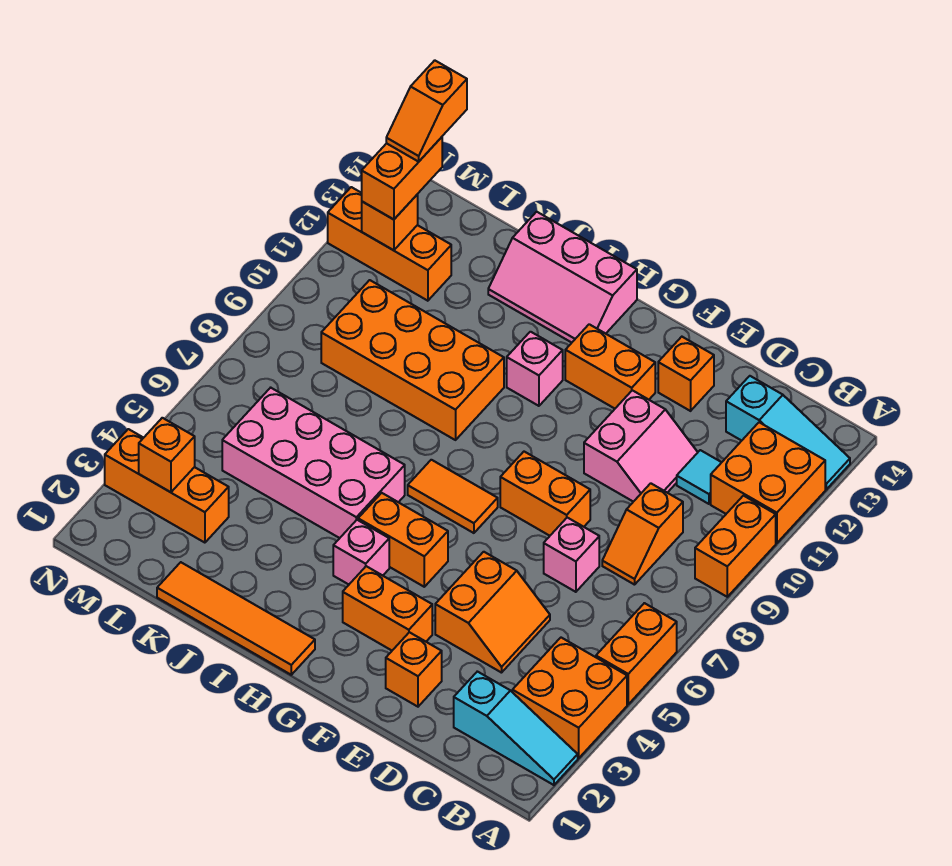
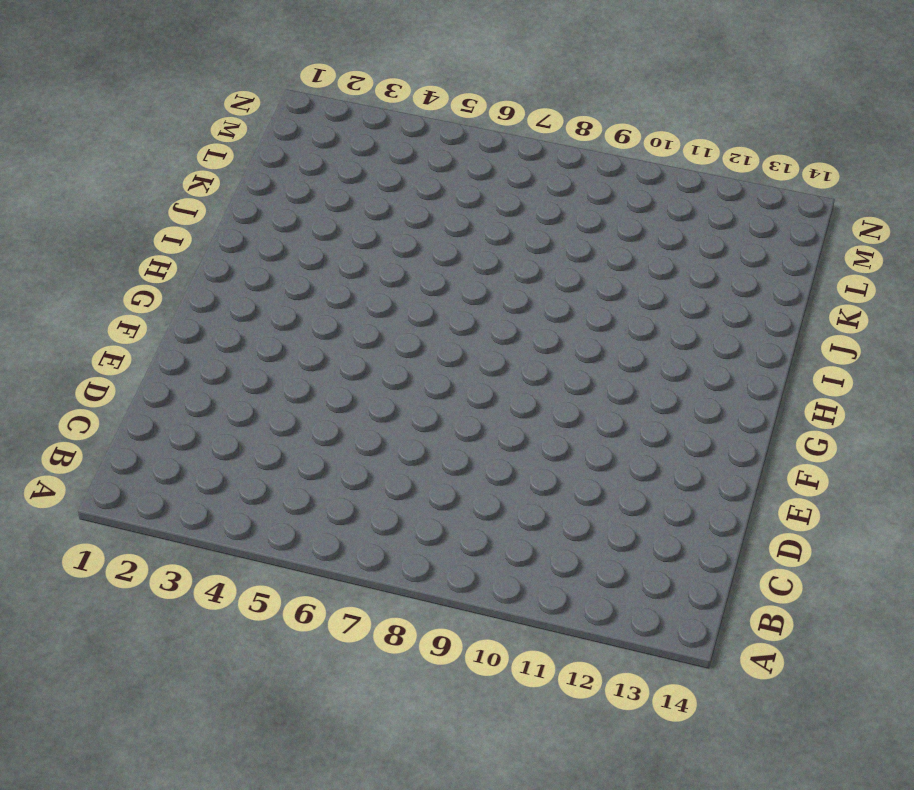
none -> cyan 1x3 slope [454,671,578,785]
none -> orange 2x2 brick [512,638,627,758]
none -> orange 1x2 brick [596,603,677,704]
none -> orange 1x2 brick [695,496,776,597]

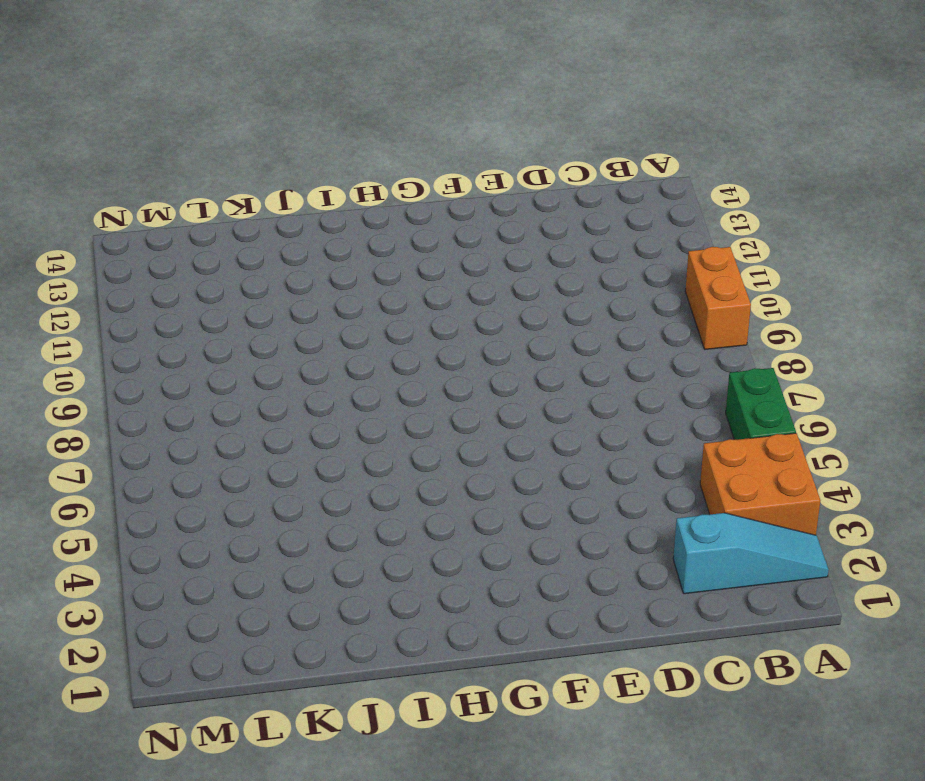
green 1x2 brick [726,368,796,440] -> orange 1x2 brick [596,603,677,704]
none -> orange 2x2 brick [711,422,825,543]
none -> cyan 1x3 slope [726,376,850,489]
none -> orange 1x2 slope [602,483,683,585]
none -> cyan 1x1 tile [677,450,722,504]

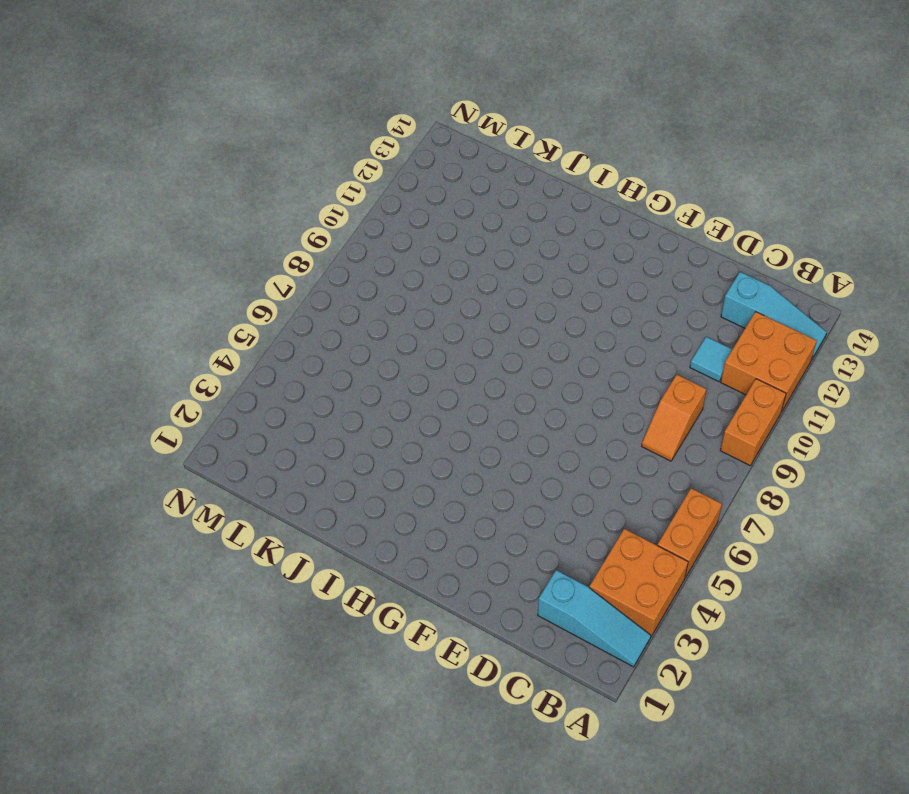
none -> orange 2x2 slope [435,552,550,673]
none -> pink 1x1 brick [544,518,599,592]
none -> pink 2x2 slope [584,390,698,502]
none -> orange 1x1 brick [386,632,442,707]

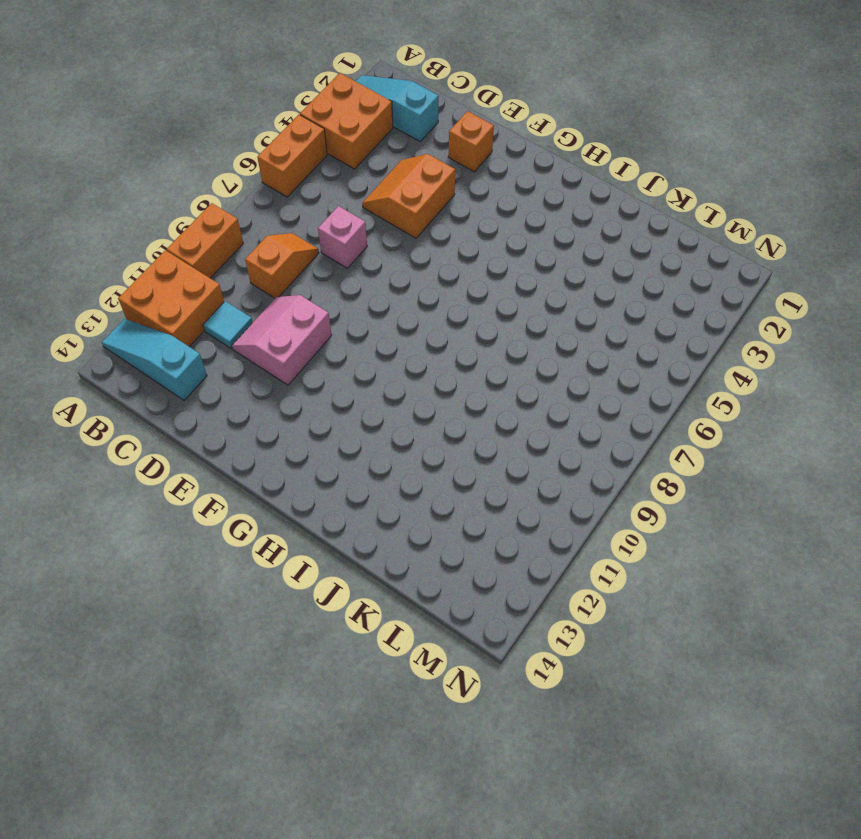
none -> orange 1x2 brick [500,452,590,536]
none -> orange 1x1 brick [658,337,714,411]
none -> orange 1x2 brick [343,566,432,650]
none -> orange 1x2 brick [565,324,655,409]

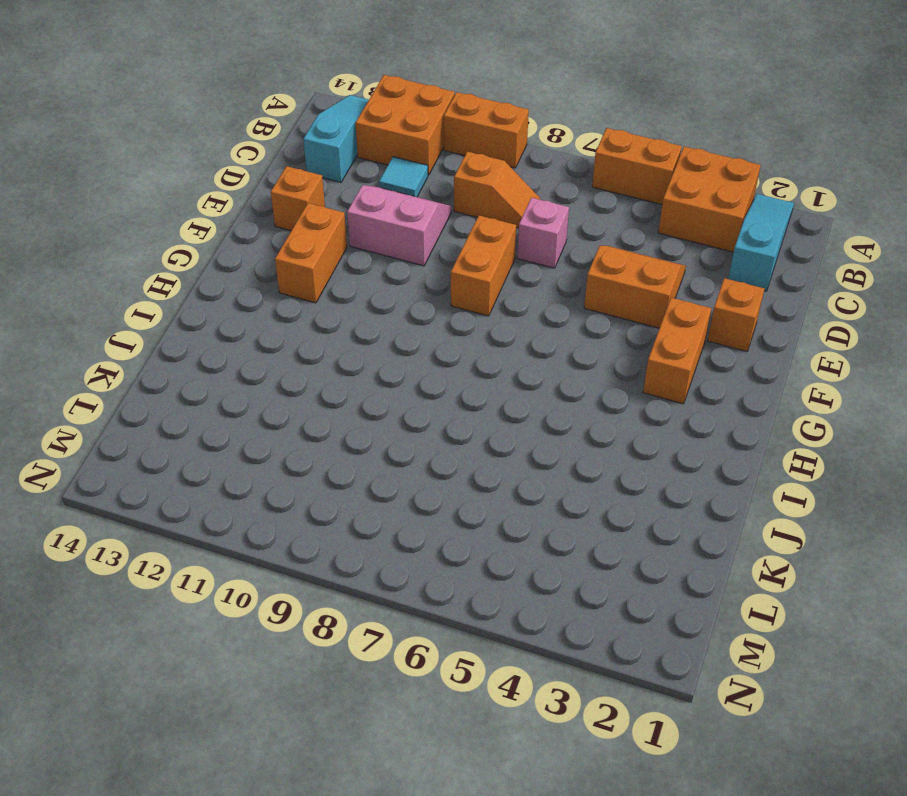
none -> orange 1x2 brick [358,493,448,587]
none -> orange 1x2 tile [408,460,498,533]
none -> orange 1x4 tile [157,562,315,675]
none -> pink 1x1 brick [333,520,389,584]

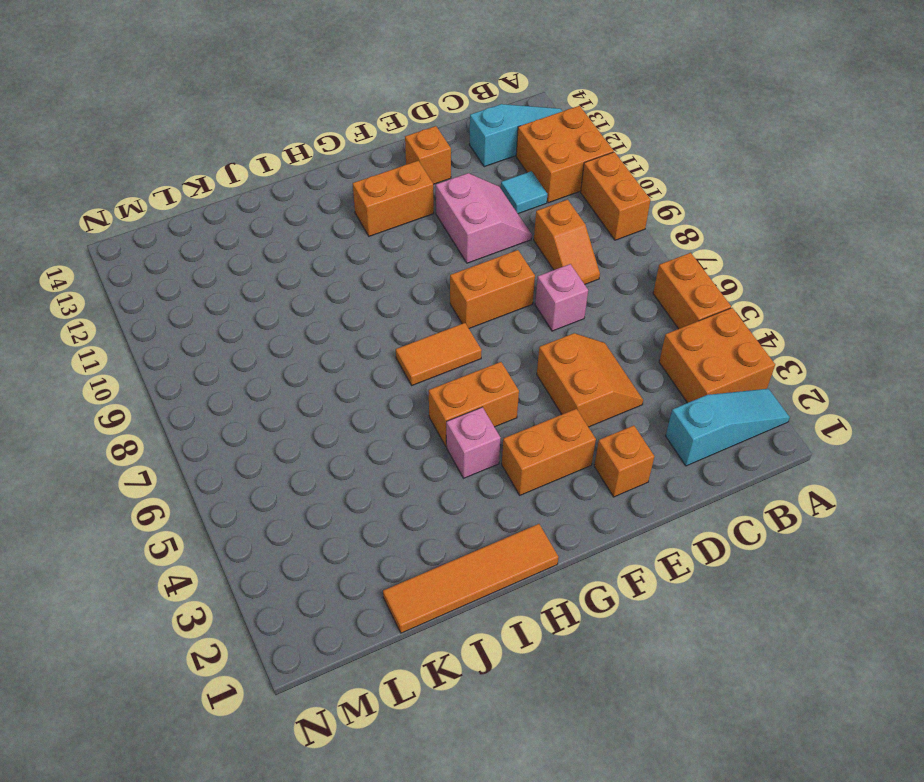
none -> pink 1x1 brick [507,332,563,406]
none -> pink 2x3 slope [488,212,637,343]
none -> pink 2x4 brick [222,388,405,538]
none -> orange 2x4 brick [321,280,504,440]

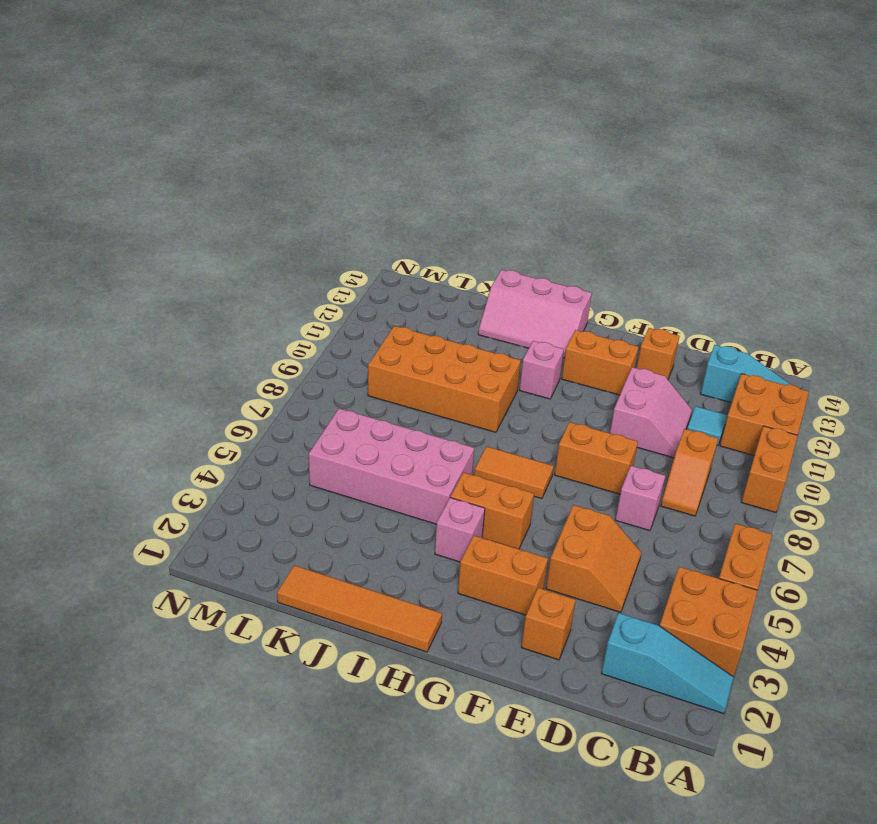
none -> orange 1x3 brick [105,429,229,543]
none -> orange 1x3 brick [328,187,451,301]
none -> orange 1x1 brick [139,418,195,492]
none -> orange 1x1 brick [362,195,418,250]

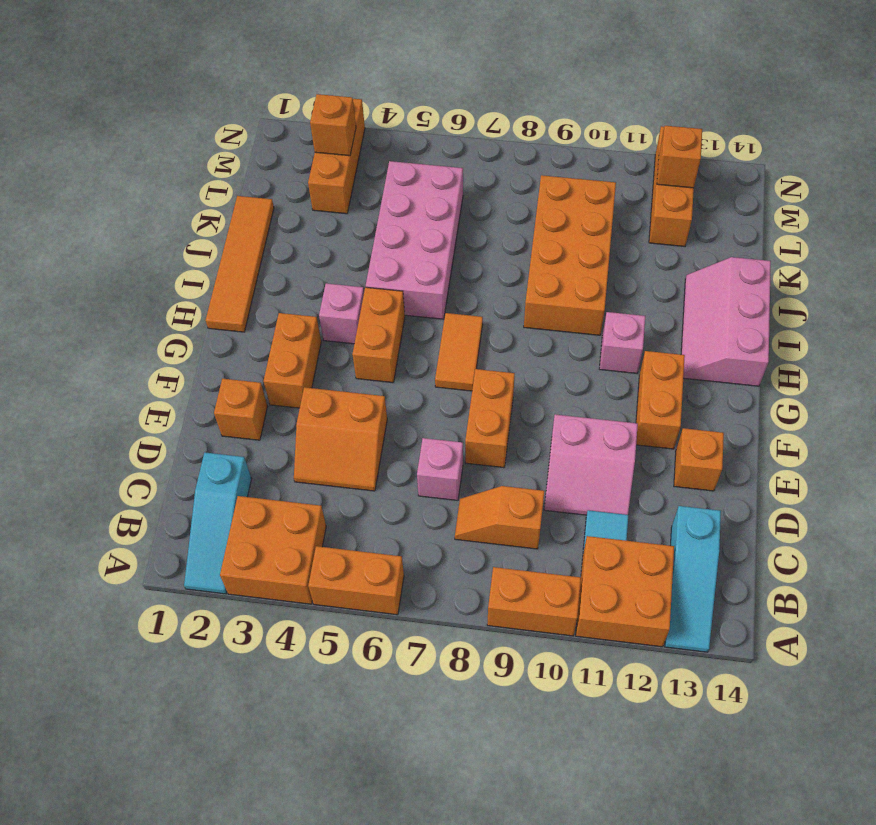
none -> orange 1x2 brick [362,137,442,220]
none -> orange 1x2 slope [386,60,467,162]

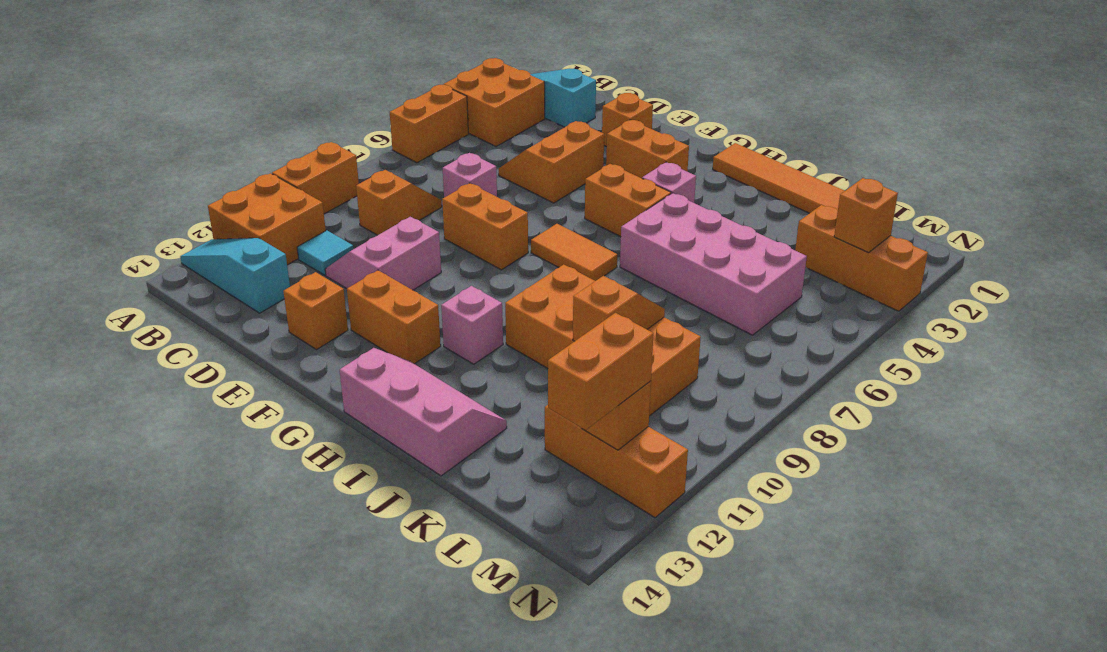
orange 1x2 slope [573,276,665,341] -> orange 1x2 slope moved to [386,60,467,162]

